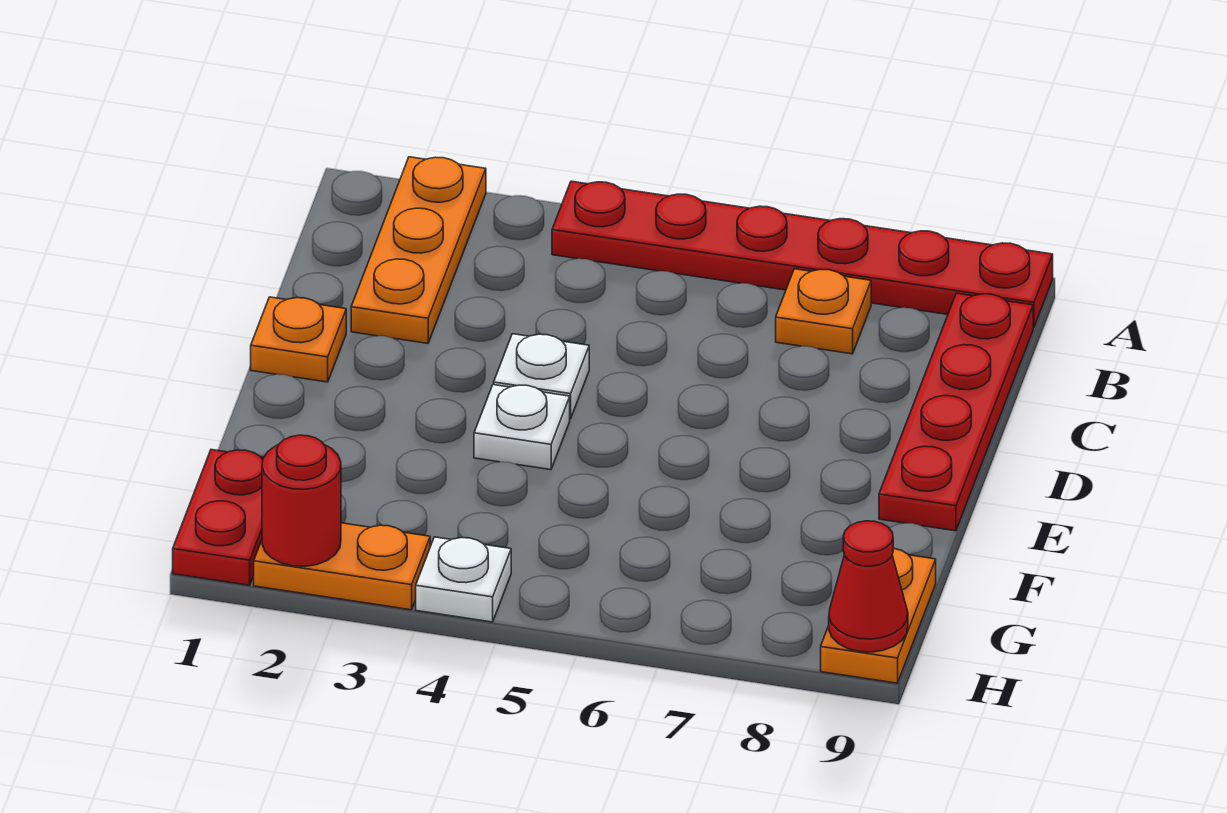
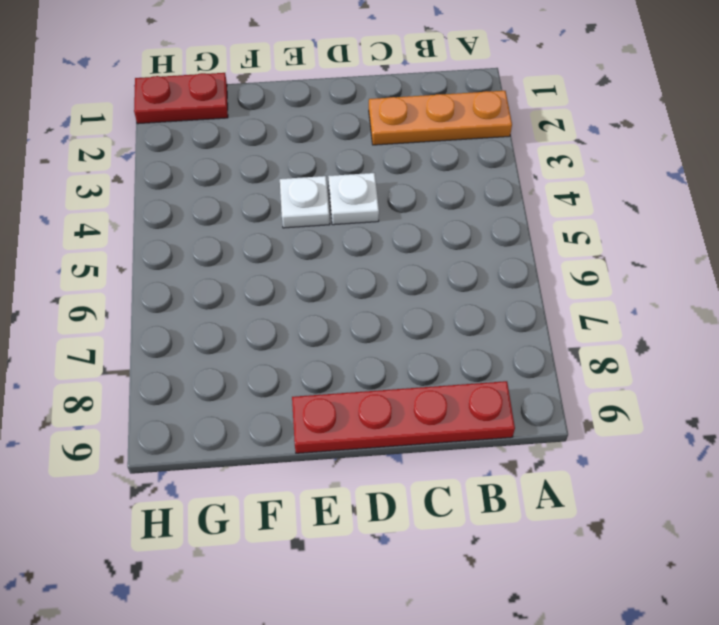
none -> red 1x6 plate [552,181,1053,328]
none -> orange 1x1 plate [776,269,871,354]
none -> orange 1x1 plate [251,297,346,382]

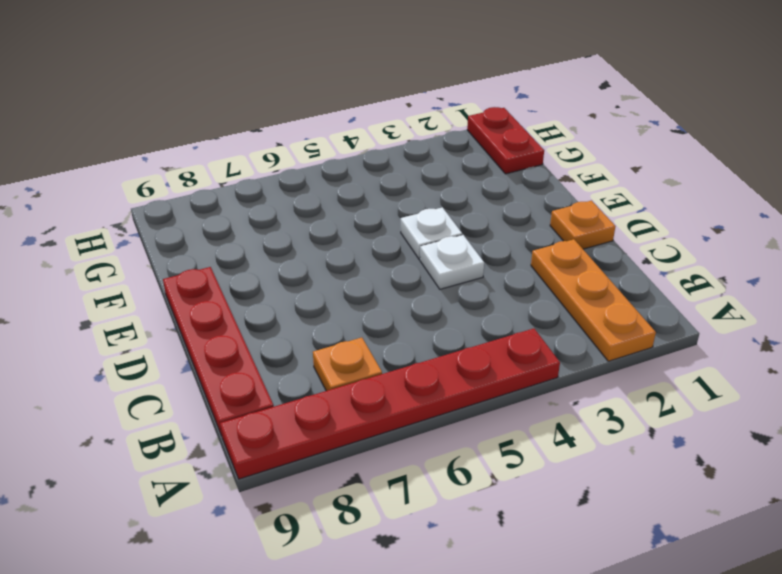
none -> orange 1x2 plate [821,548,936,683]
none -> orange 1x2 plate [254,523,430,610]
none -> white 1x1 plate [416,537,511,622]

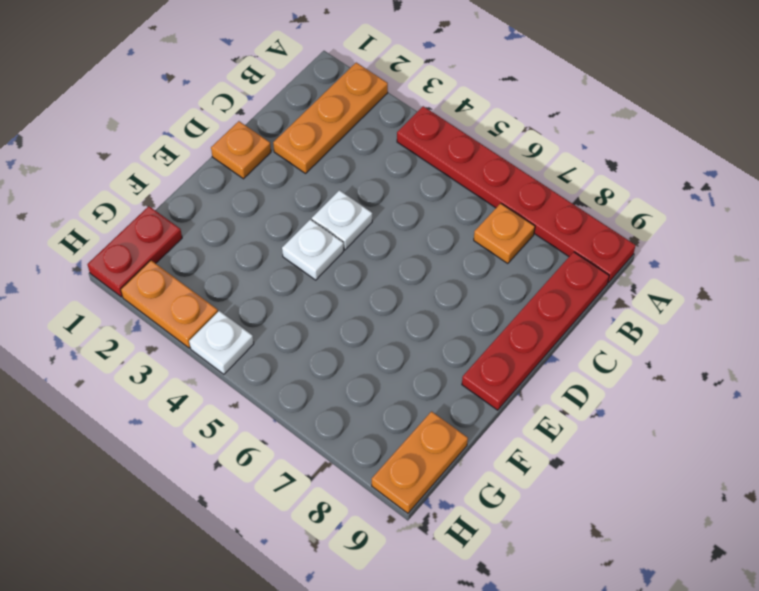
none -> red 1x1 round brick [262,435,341,566]
none -> red 1x1 cone [829,521,908,652]

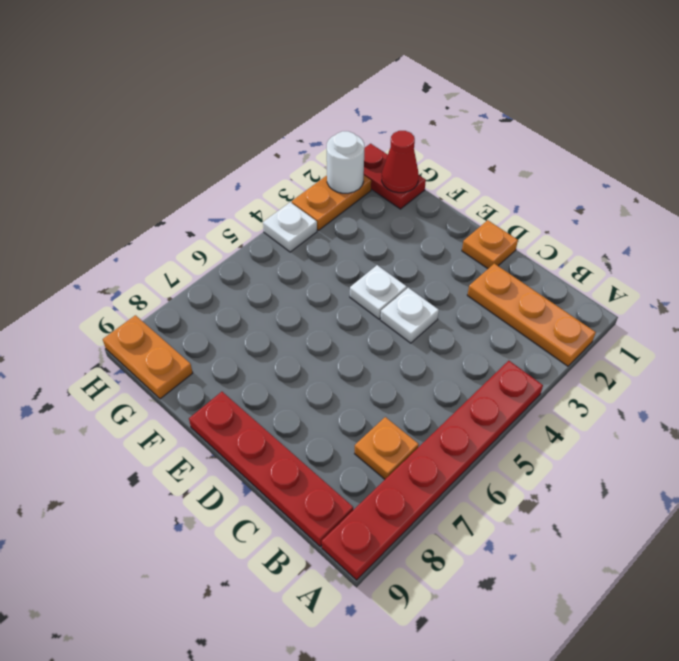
red 1x1 cone [382,131,419,193] -> red 1x1 cone moved to [829,521,908,652]
white 1x1 round brick [327,131,365,193] -> red 1x1 round brick [262,435,341,566]

